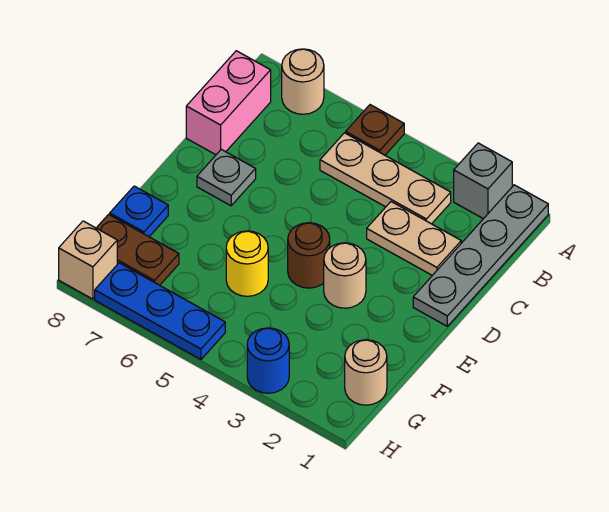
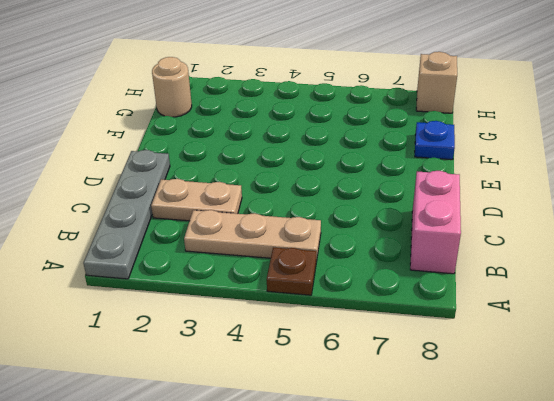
none -> grey 1x1 brick [454,143,512,219]
none -> tan 1x1 round brick [282,49,324,114]
none -> grey 1x1 plate [197,149,256,206]

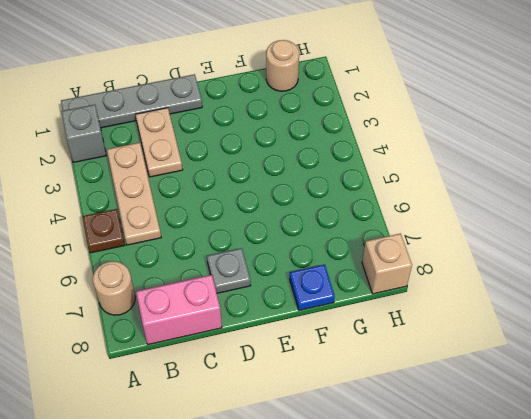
none -> tan 1x1 round brick [324,243,366,308]
none -> brown 1x1 round brick [288,223,330,288]
none -> yellow 1x1 round brick [226,231,268,296]

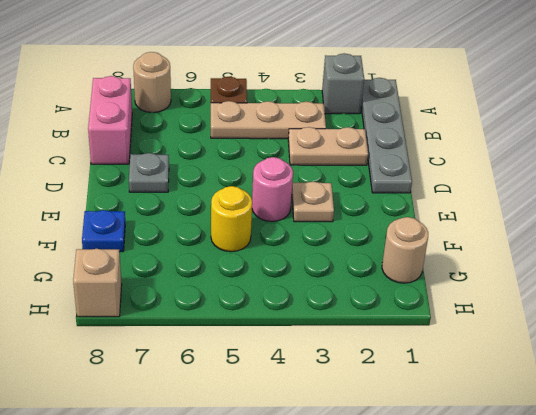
tan 1x1 plate [292,182,334,222] -> tan 1x1 round brick [324,243,366,308]
pink 1x1 round brick [252,157,293,221] -> brown 1x1 round brick [288,223,330,288]
none -> brown 1x2 plate [97,214,179,285]
none -> blue 1x1 round brick [247,328,289,393]
none -> blue 1x3 plate [95,263,225,359]

